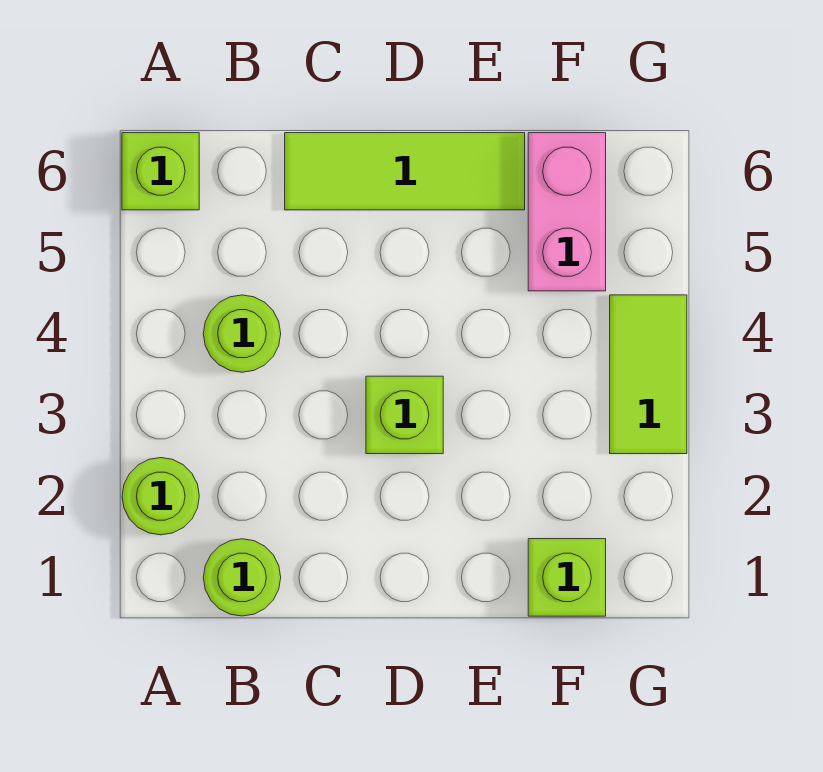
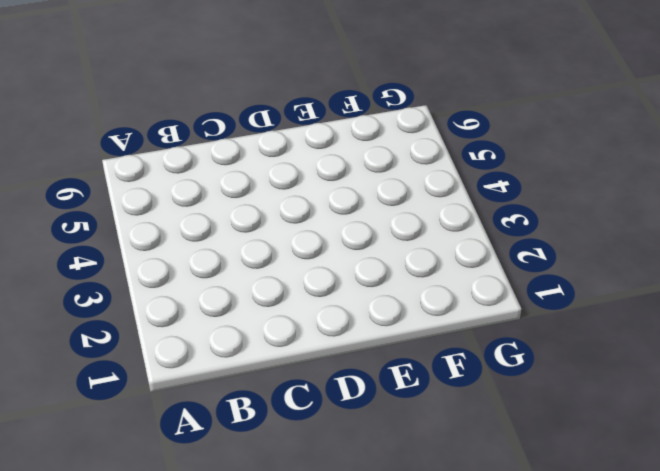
none -> lime 1x1 round brick [122,458,199,535]
none -> lime 1x1 brick [122,133,199,210]

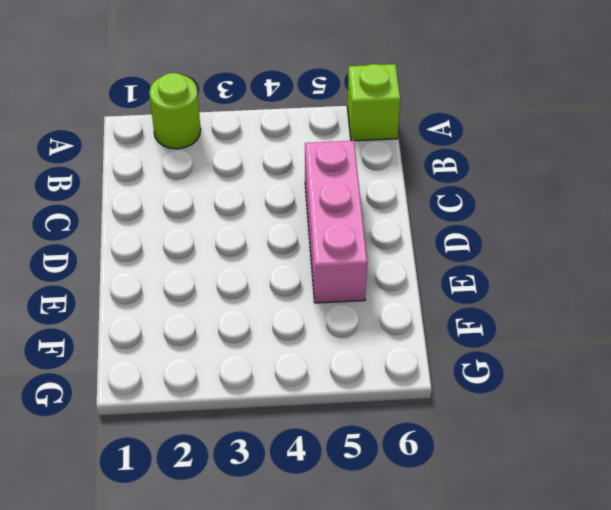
pink 1x3 brick [305,141,367,303] -> none
none -> lime 1x1 round brick [203,539,281,616]
none -> lime 1x1 round brick [203,295,281,372]

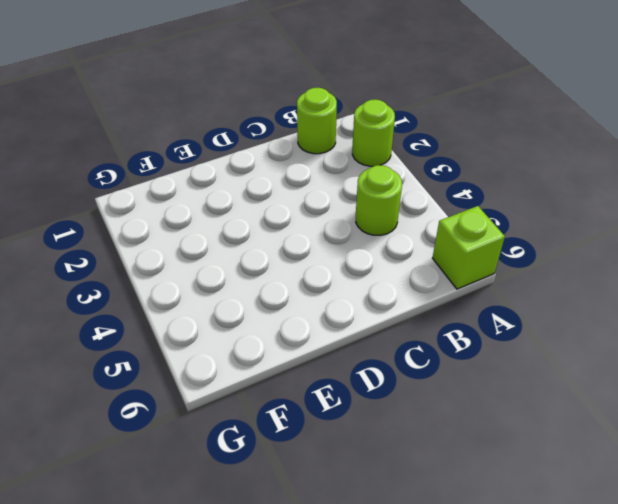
none -> lime 1x3 tile [285,133,525,210]
none -> lime 1x1 brick [366,376,443,454]

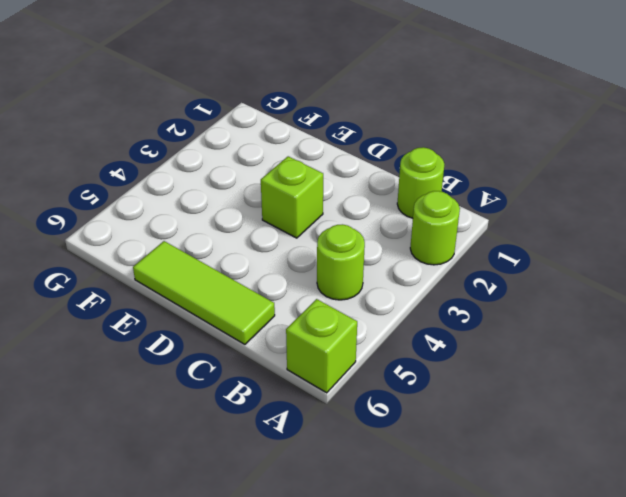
none -> lime 1x1 brick [528,539,606,616]
none -> pink 1x2 brick [528,133,606,291]

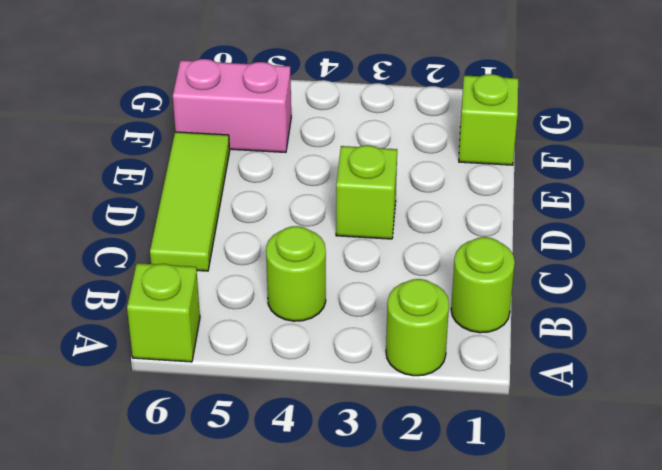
none -> lime 1x2 tile [610,295,687,454]

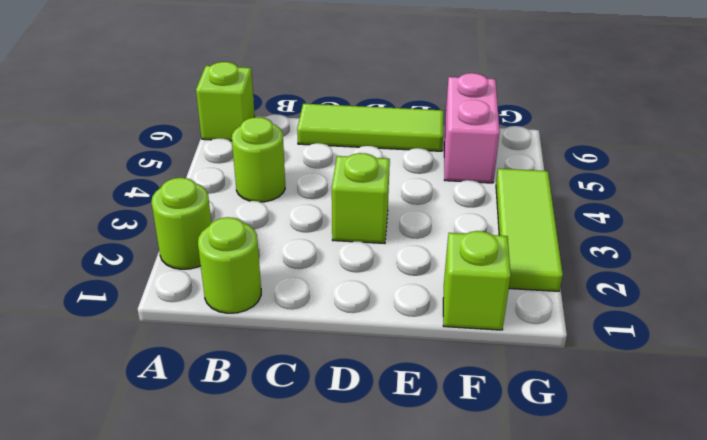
lime 1x3 tile [496,169,563,291] -> lime 1x2 tile [610,295,687,454]

